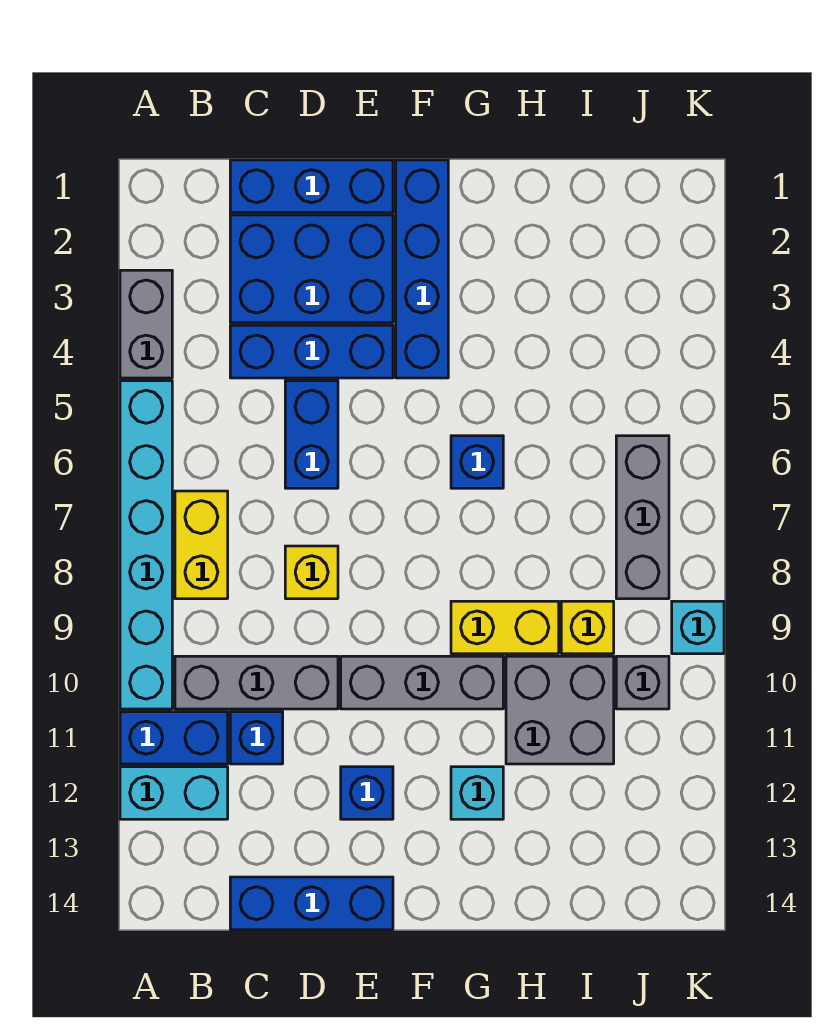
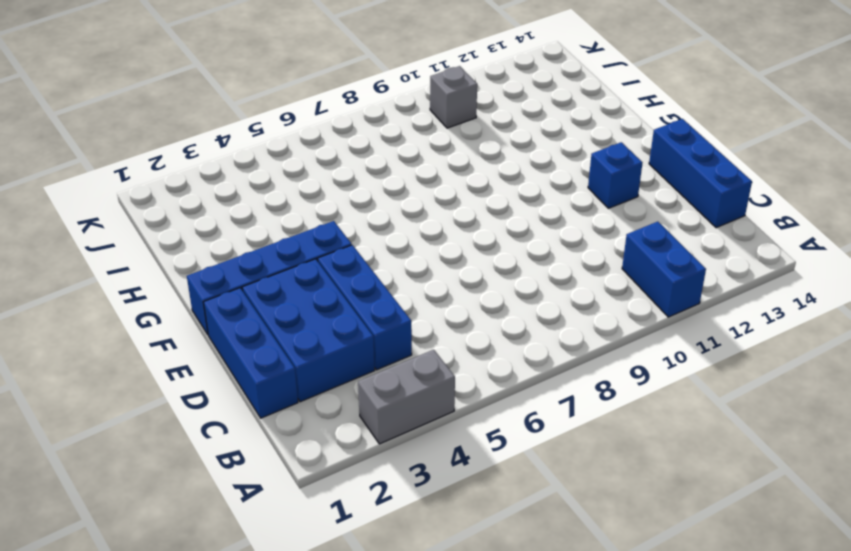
none -> cyan 1x6 brick [120,381,172,709]
none -> cyan 1x2 brick [120,767,228,819]
none -> yellow 1x2 brick [175,491,228,599]

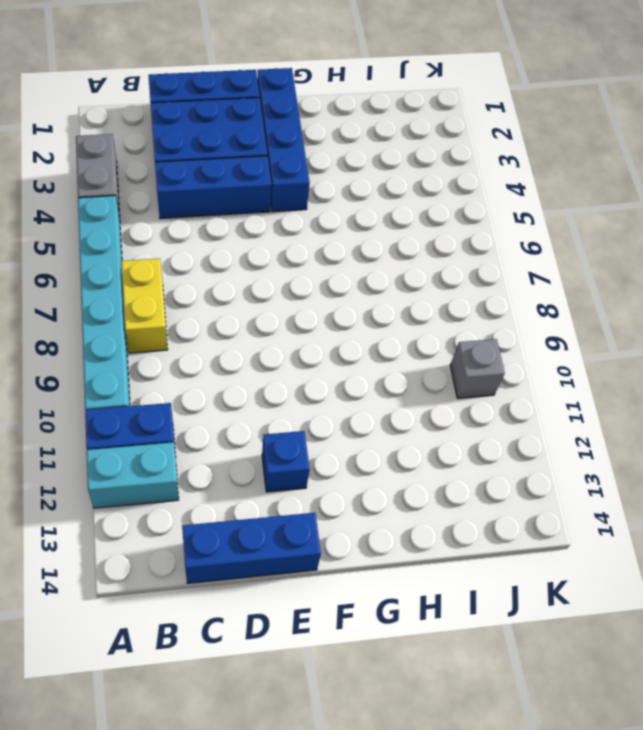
none -> grey 1x3 brick [175,656,338,709]
none -> blue 1x1 brick [230,712,283,764]
none -> blue 1x2 brick [285,381,338,488]

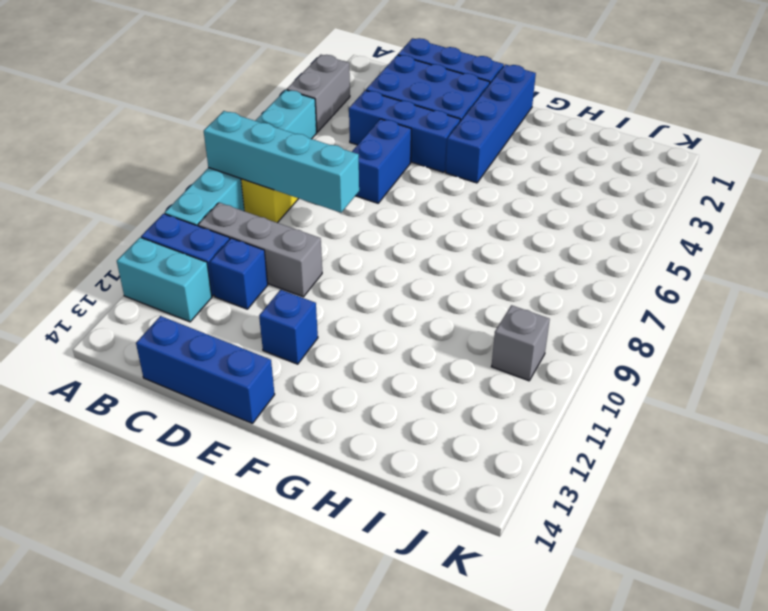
cyan 1x4 brick [204,111,359,213] -> none
none -> yellow 1x1 brick [285,546,338,599]
none -> grey 1x3 brick [341,656,503,709]
none -> blue 1x1 brick [451,436,503,488]

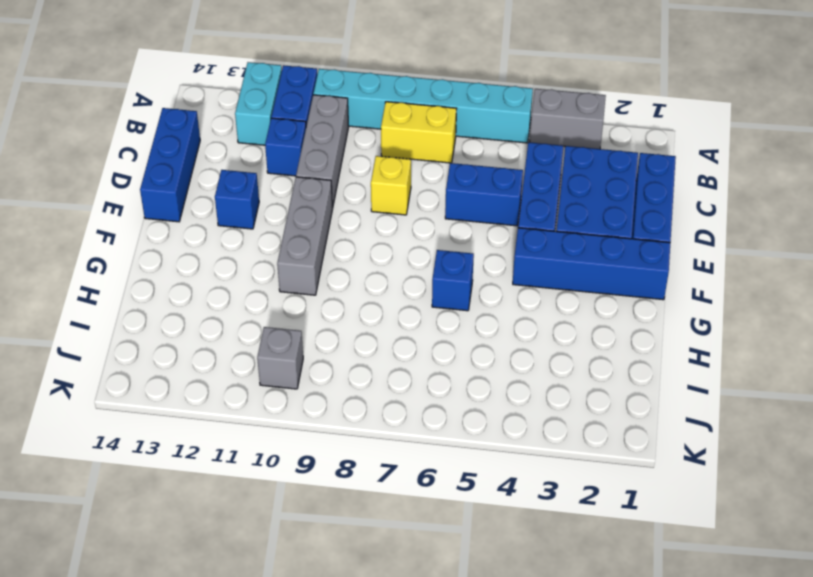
none -> yellow 1x2 brick [451,601,559,654]
none -> cyan 1x1 brick [451,767,503,819]
none -> grey 2x2 brick [506,656,614,764]

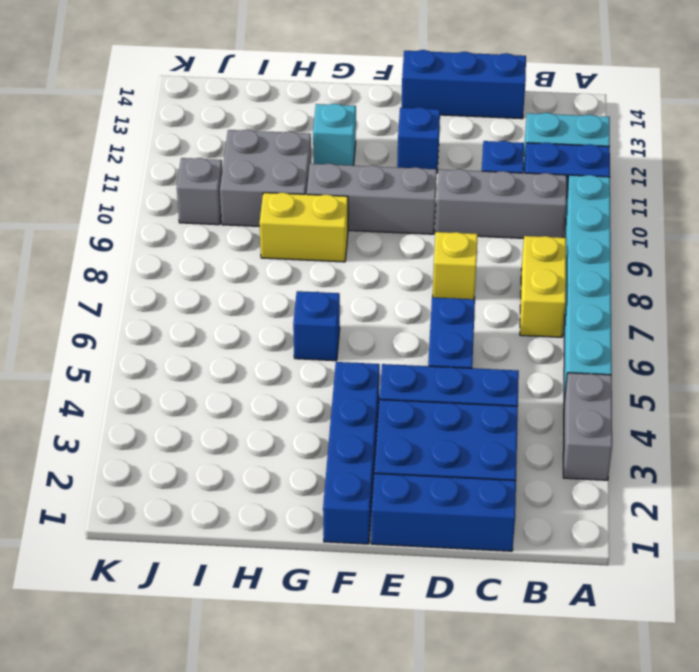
none -> yellow 1x1 brick [561,601,614,654]
none -> grey 1x3 brick [616,436,669,599]
none -> cyan 1x1 brick [672,601,724,654]

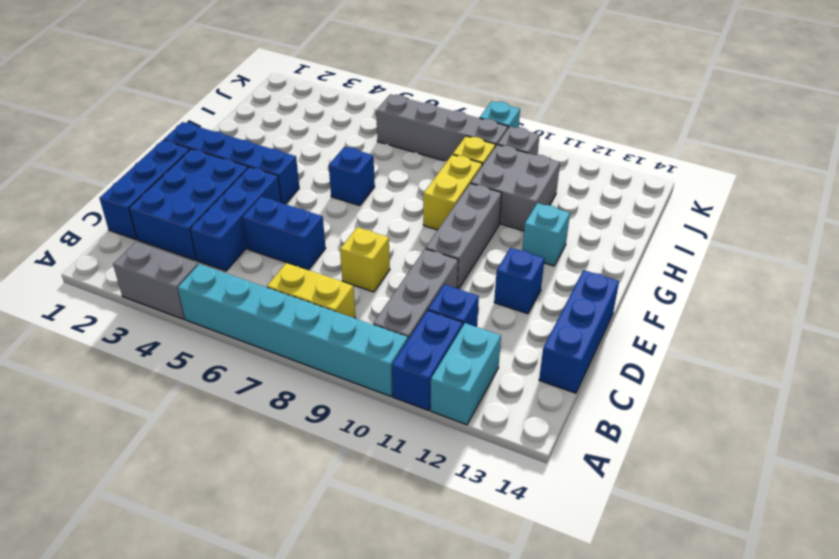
grey 1x4 brick [376,94,508,161] -> grey 1x3 brick [616,436,669,599]

